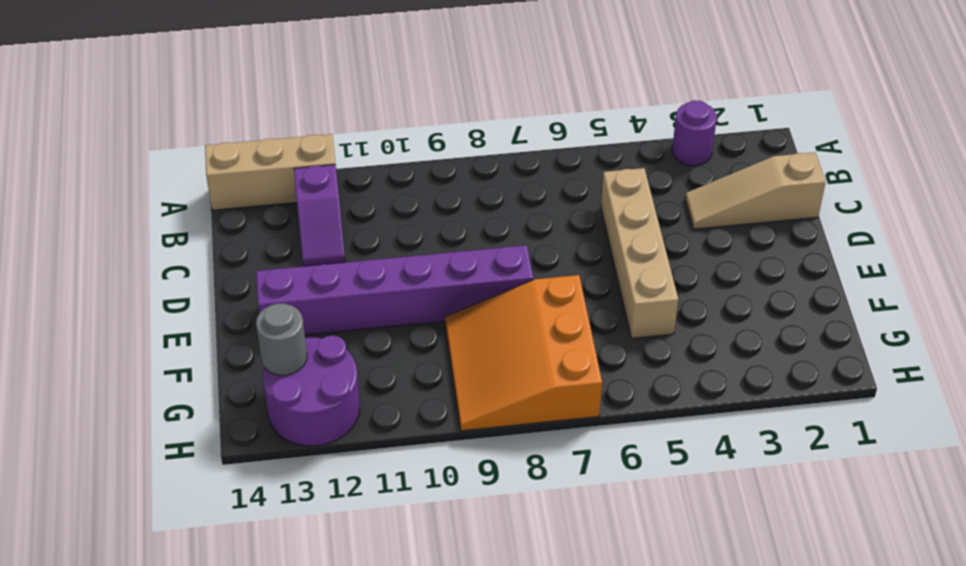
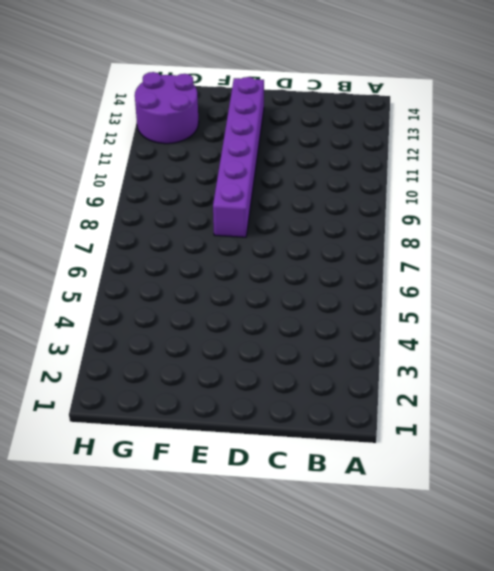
none -> purple 1x1 round brick [672,101,717,166]
none -> tan 1x3 brick [205,134,336,210]

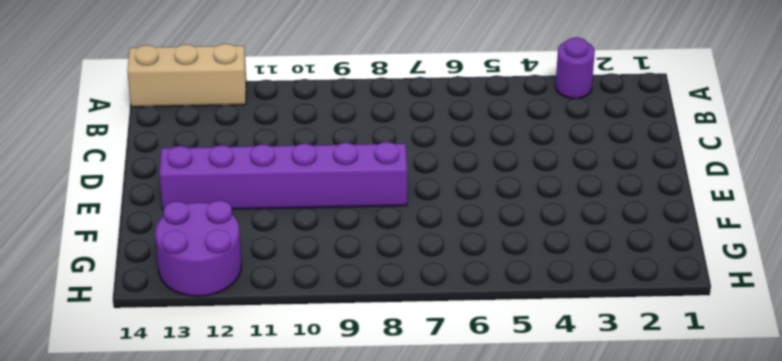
none -> purple 1x2 slope [294,165,345,266]
none -> tan 1x3 slope [685,152,826,229]

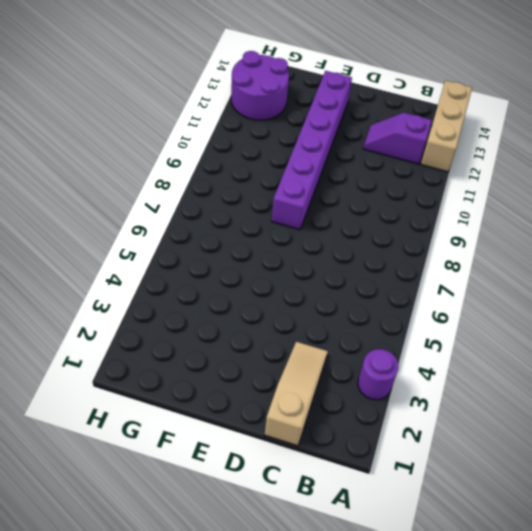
none -> tan 1x4 brick [601,168,678,338]
none -> orange 3x3 slope [445,275,602,431]

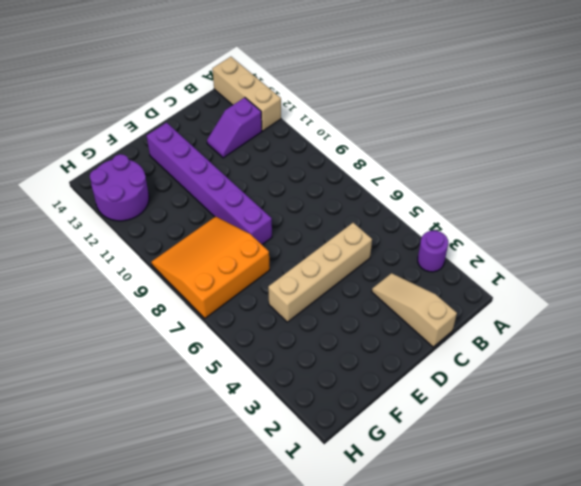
none -> grey 1x1 round brick [256,304,307,375]

